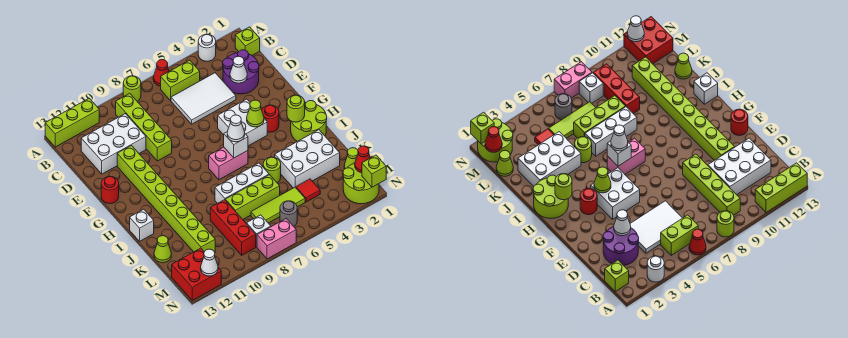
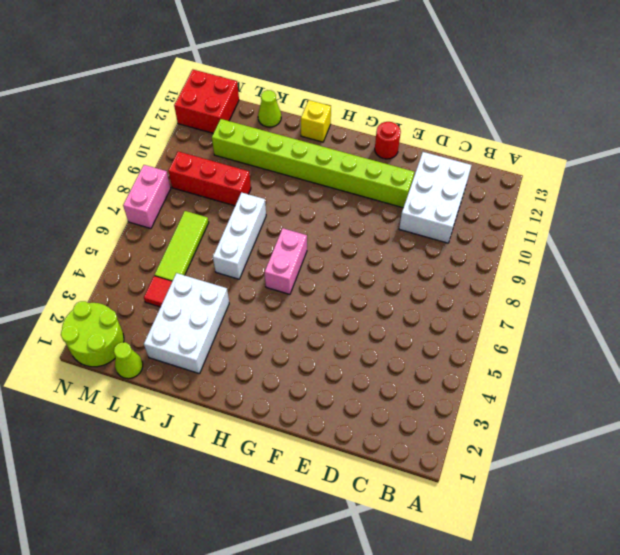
yellow 1x1 brick [301,100,331,142] -> white 1x1 brick [130,209,154,241]
none -> white 1x1 round brick [198,34,216,61]
none -> red 1x1 cone [153,59,169,86]
none -> lime 1x1 round brick [123,76,141,102]
none -> lime 1x3 brick [45,98,99,147]

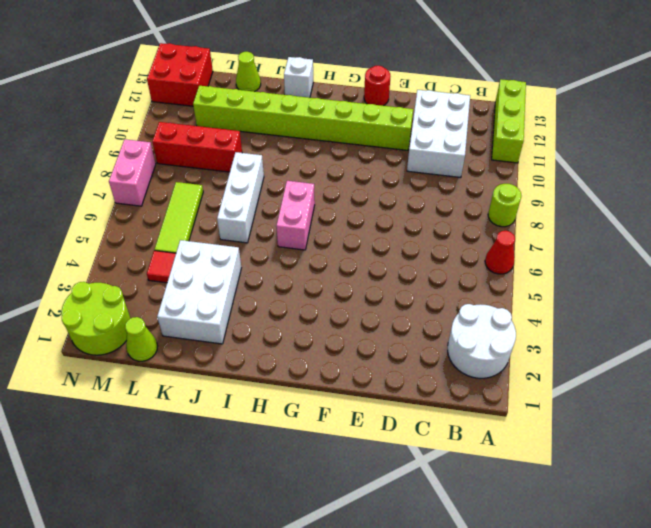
white 2x2 round brick [448,304,516,378] -> white 1x1 round brick [198,34,216,61]
none -> lime 1x1 brick [235,27,260,55]
none -> lime 1x2 brick [161,60,200,100]
none -> lime 1x4 brick [116,93,172,161]
none -> purple 2x2 round brick [223,50,259,94]

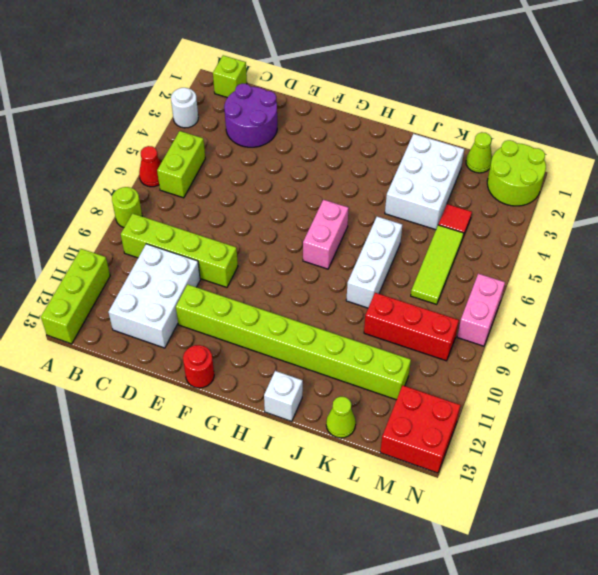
none -> white 2x3 tile [171,73,236,124]
none -> white 2x2 brick [218,99,267,146]
none -> red 1x1 round brick [262,105,279,132]
none -> lime 2x2 round brick [291,101,327,141]

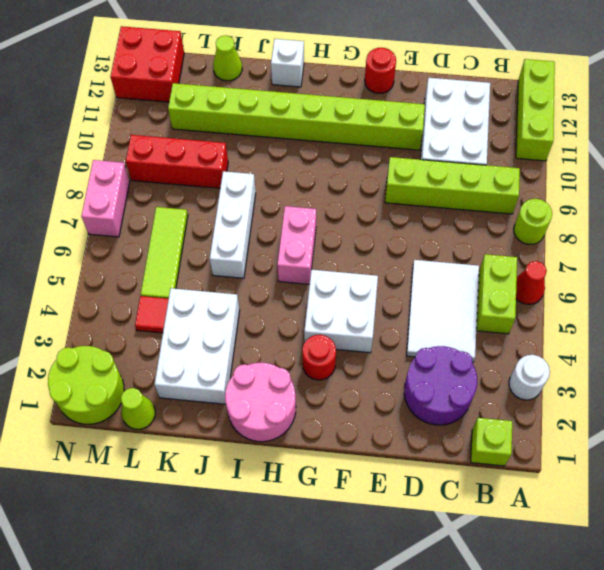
pink 2x2 round brick [225,363,296,442] -> lime 2x2 round brick [291,101,327,141]
none -> lime 1x1 round brick [263,157,281,183]
none -> lime 1x3 brick [225,175,280,219]
none -> grey 1x1 round brick [280,201,297,226]
none -> white 1x1 brick [247,215,271,247]

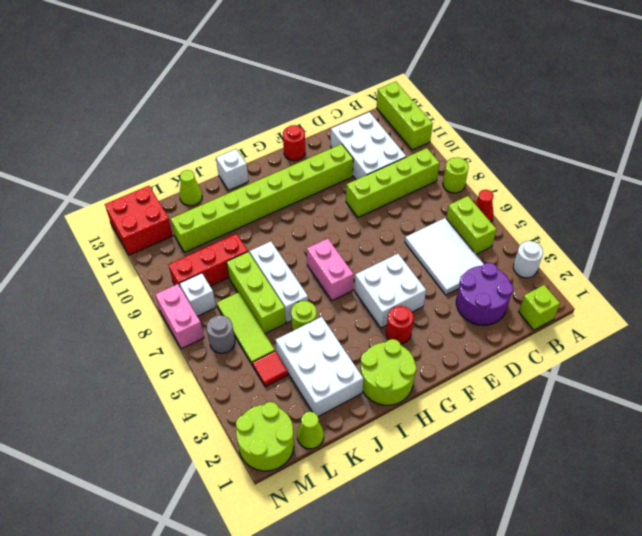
none -> white 1x1 cone [230,56,247,83]
none -> lime 1x1 cone [247,100,264,127]
none -> lime 1x1 round brick [287,95,305,122]
none -> white 1x1 brick [224,132,248,158]

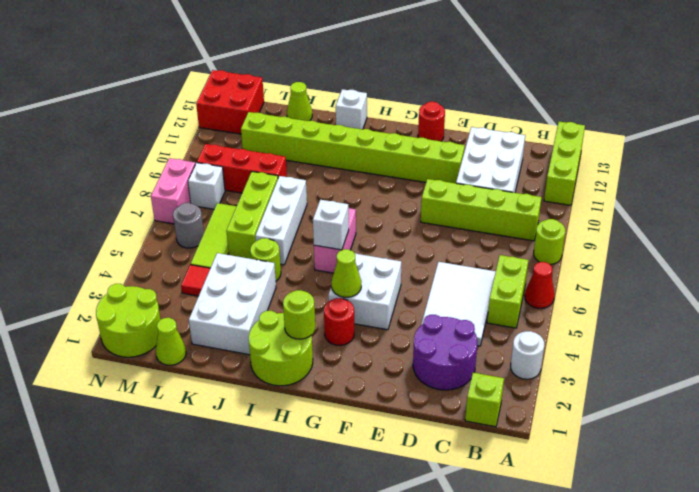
none -> white 1x1 cone [230,56,247,83]
none -> red 1x1 cone [355,146,370,173]
none -> lime 1x1 brick [362,155,386,187]
none -> white 1x1 cone [201,249,218,276]

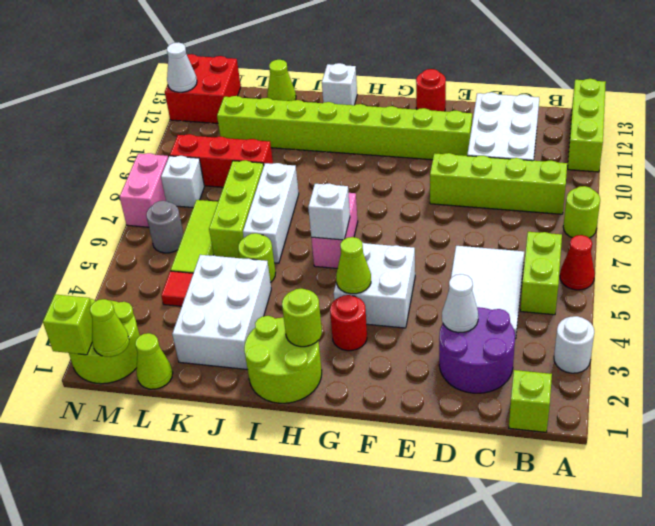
lime 1x1 cone [90,299,129,357] -> red 1x1 cone [355,146,370,173]
none -> white 1x1 cone [227,115,245,142]

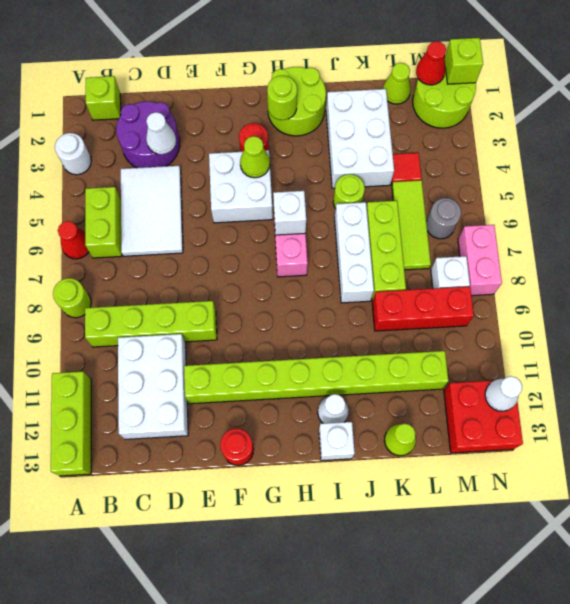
white 1x1 cone [318,394,349,423] -> white 1x1 cone moved to [227,115,245,142]

